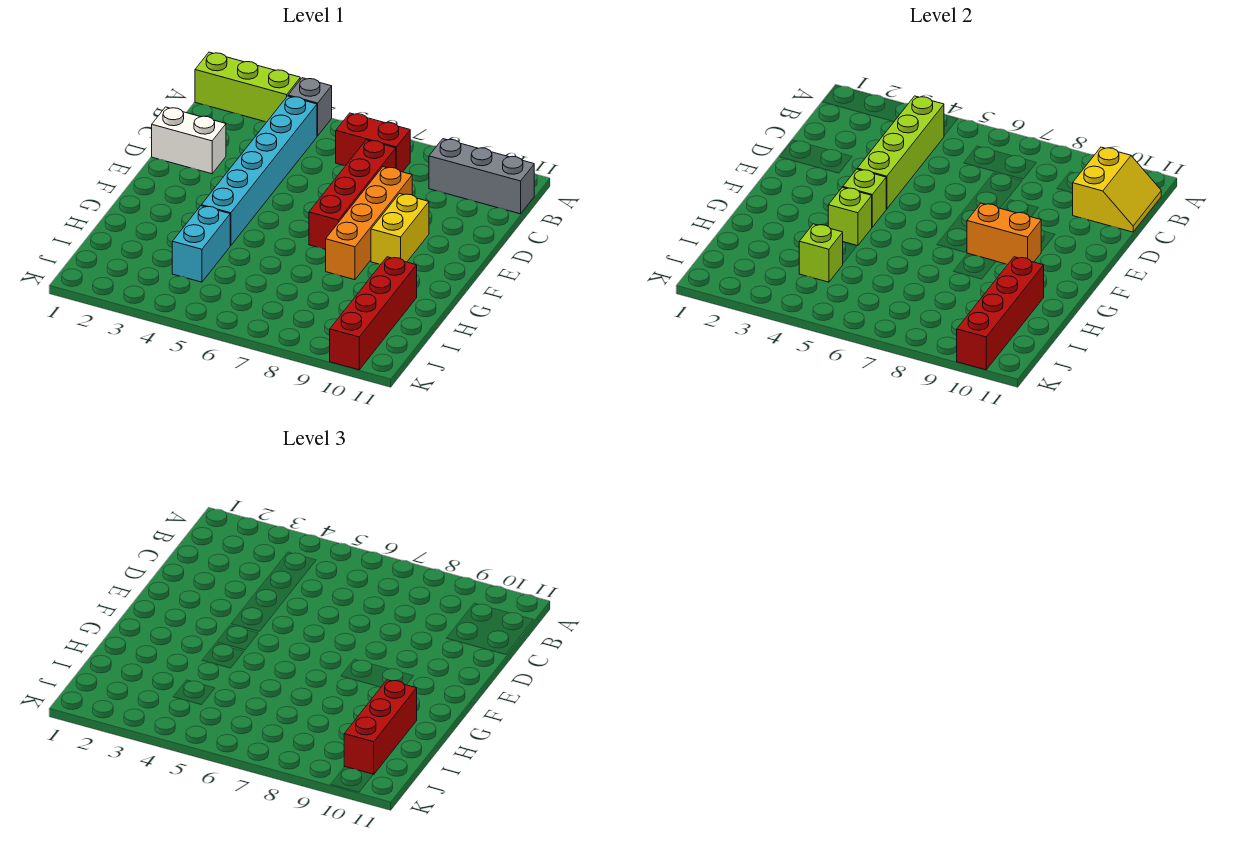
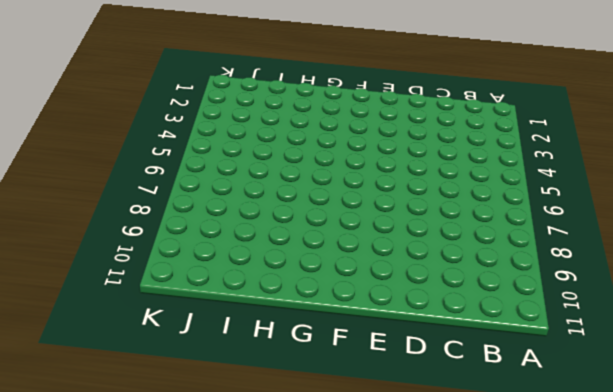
none -> lime 1x3 brick [195,52,300,122]
none -> grey 1x1 brick [288,78,332,136]
none -> cyan 1x6 brick [201,96,317,246]

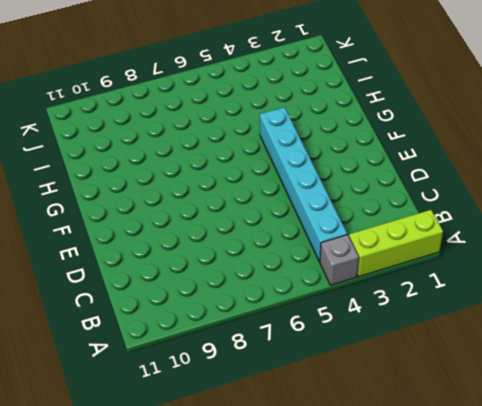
none -> red 1x2 brick [336,113,410,172]
none -> grey 1x3 brick [429,139,534,214]
none -> red 1x4 brick [309,140,396,249]

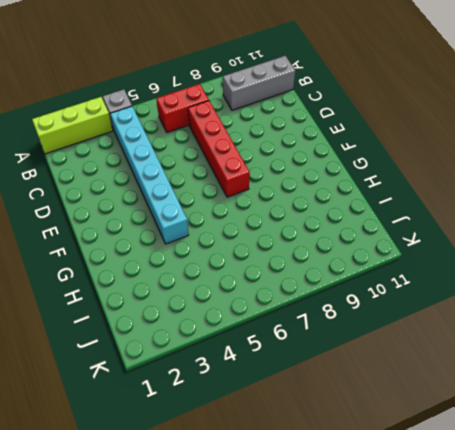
none -> white 1x2 brick [152,107,226,174]
none -> orange 1x4 brick [326,167,412,280]
none -> yellow 1x2 brick [371,194,429,264]

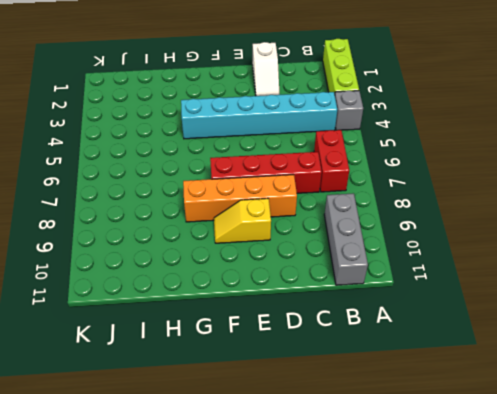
white 1x2 slope [252,42,279,96] -> white 1x2 brick [152,107,226,174]
yellow 1x2 slope [214,198,271,243] -> yellow 1x2 brick [371,194,429,264]
none -> cyan 1x2 brick [172,206,230,282]
none -> red 1x4 brick [330,257,417,370]
none -> lime 1x4 brick [857,96,944,209]

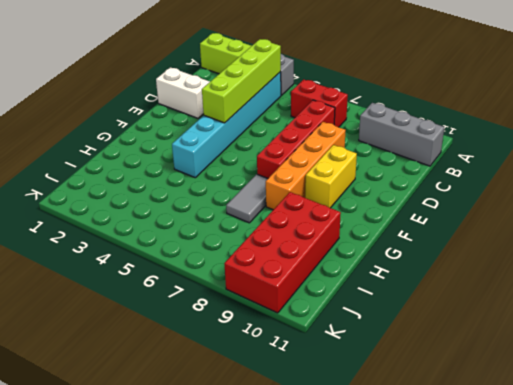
grey 1x2 tile [226,174,268,223] -> none
red 2x4 brick [224,192,341,313] -> red 1x4 brick [330,257,417,370]
none -> cyan 1x2 brick [172,206,230,282]
none -> yellow 2x2 slope [1073,147,1161,232]
none -> lime 1x1 brick [843,169,886,227]

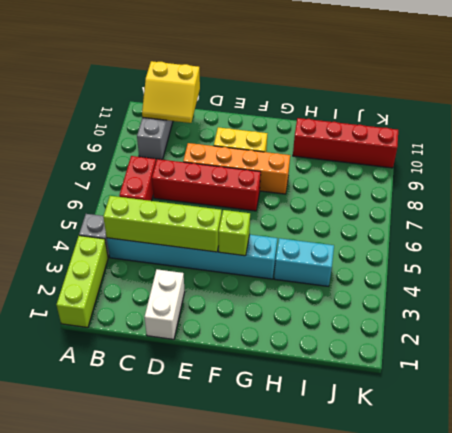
yellow 2x2 slope [142,61,200,123] -> yellow 2x2 slope turned to [1073,147,1161,232]
none -> orange 1x2 brick [967,203,1041,264]
none -> lime 1x1 brick [828,187,872,246]
none -> red 1x4 brick [957,257,1044,370]

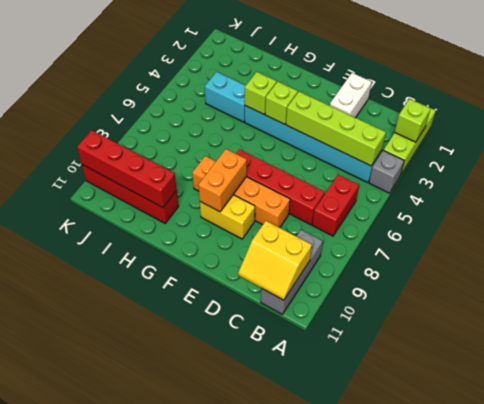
lime 1x1 brick [395,99,431,142] -> lime 1x1 brick moved to [799,224,843,282]
none -> red 1x3 brick [344,680,417,775]

